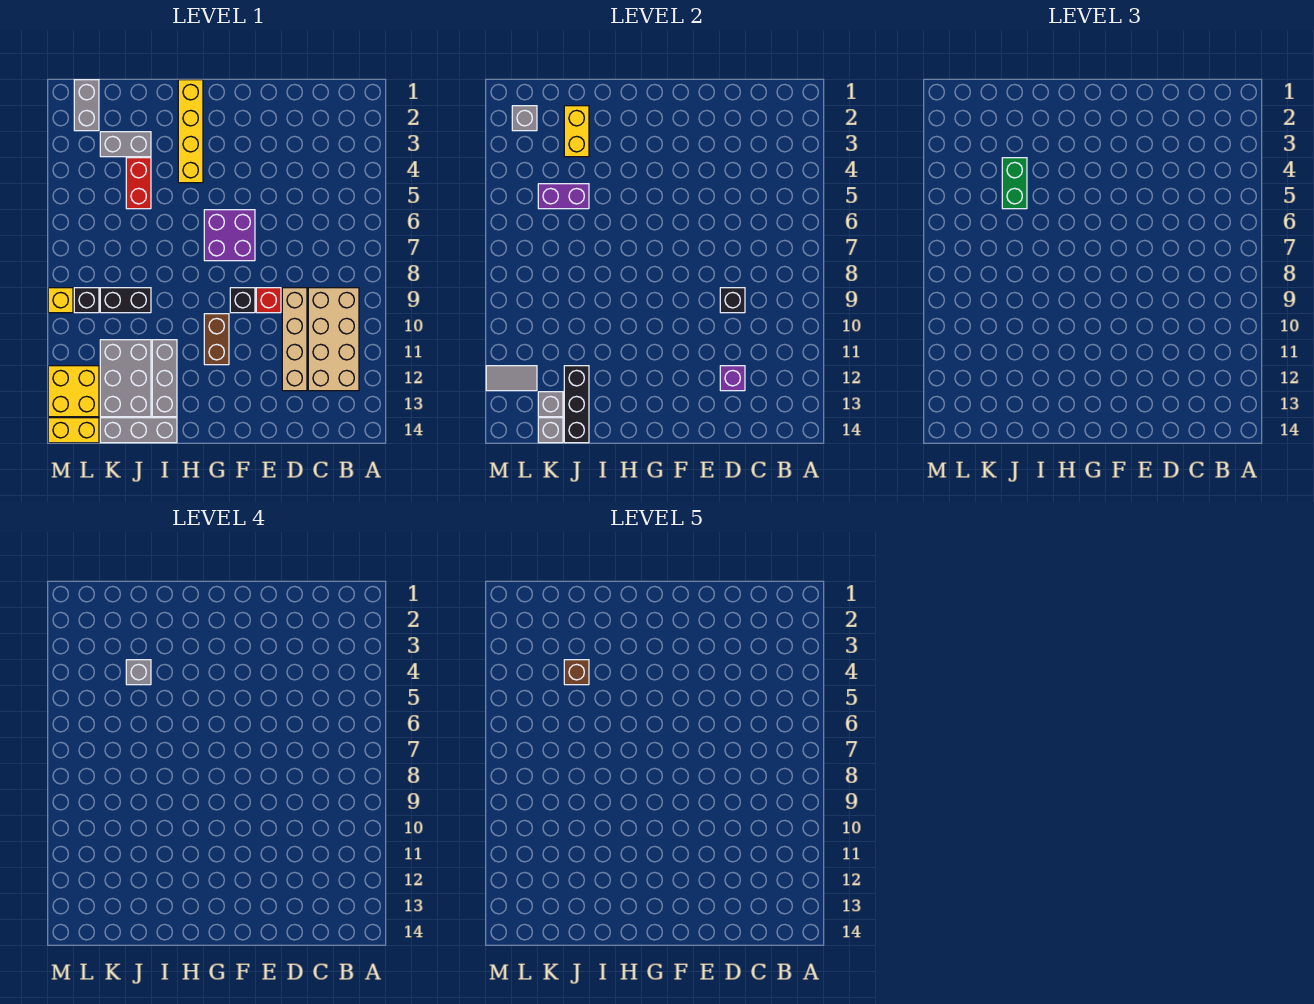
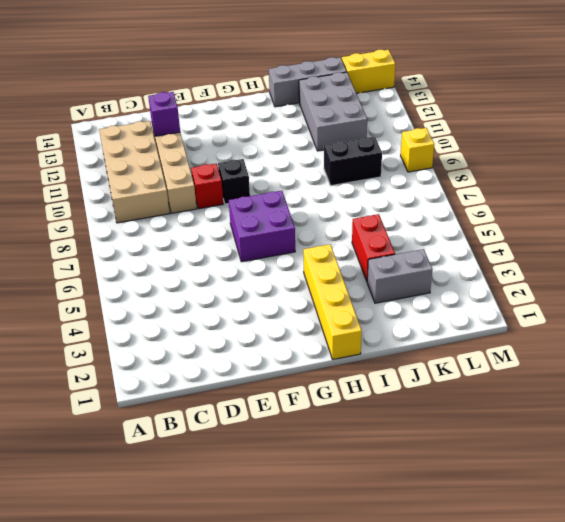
none -> brown 1x2 brick [204,314,229,365]
none -> grey 1x3 brick [152,340,177,417]
none -> grey 1x2 brick [74,80,99,131]
none -> black 1x1 brick [74,288,99,313]

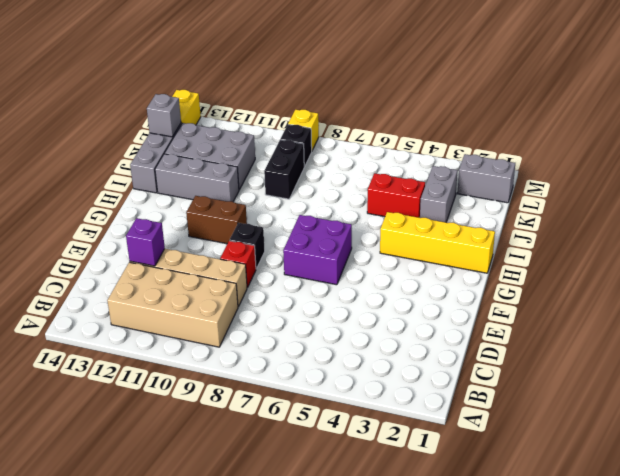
none -> yellow 2x2 brick [48,366,99,417]
none -> black 1x1 brick [720,288,745,313]
none -> yellow 1x2 brick [564,106,589,157]
none -> purple 1x2 brick [538,184,589,209]

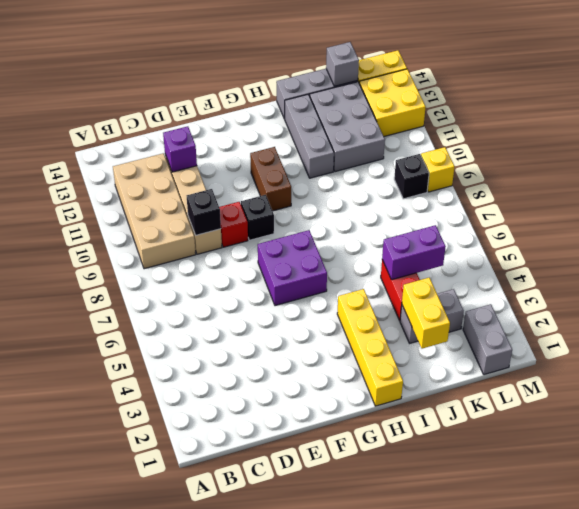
none -> black 1x2 brick [100,288,151,313]
none -> black 1x3 brick [564,366,589,443]
none -> grey 1x1 brick [538,392,563,417]
none -> grey 1x1 brick [512,106,537,131]

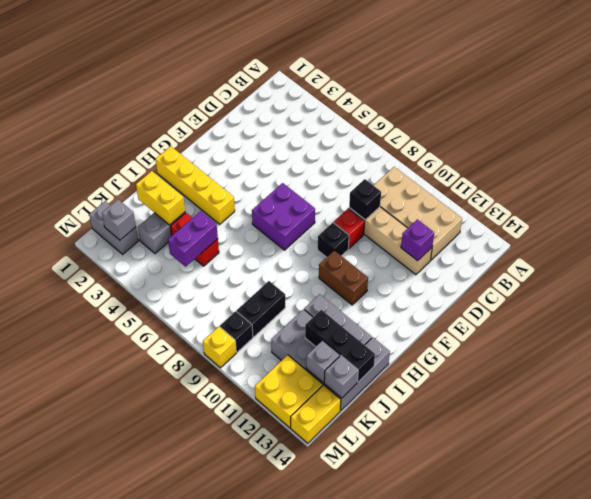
none -> grey 1x2 tile [486,366,537,391]
none -> green 1x2 brick [1002,158,1027,209]
none -> grey 1x1 brick [126,660,151,685]
none -> brown 1x1 brick [564,660,589,685]

